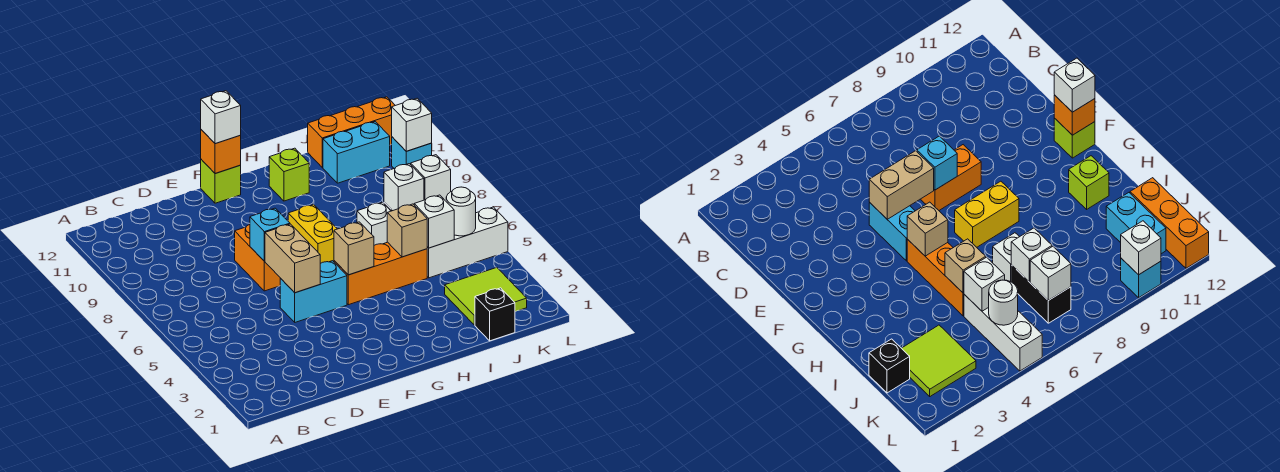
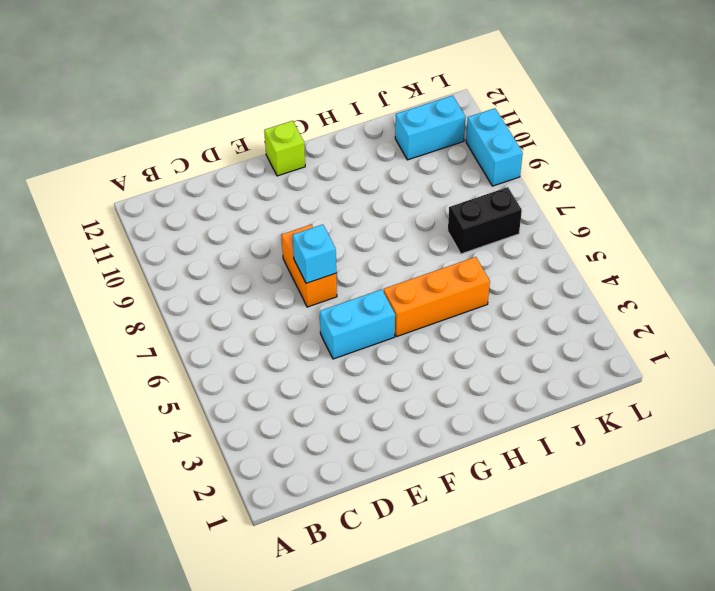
cyan 1x2 brick [466,108,523,186] -> cyan 1x1 brick [392,137,432,168]
none -> yellow 1x2 brick [288,205,337,264]
none -> lime 1x1 brick [269,148,309,201]
none -> white 1x1 brick [357,202,390,245]

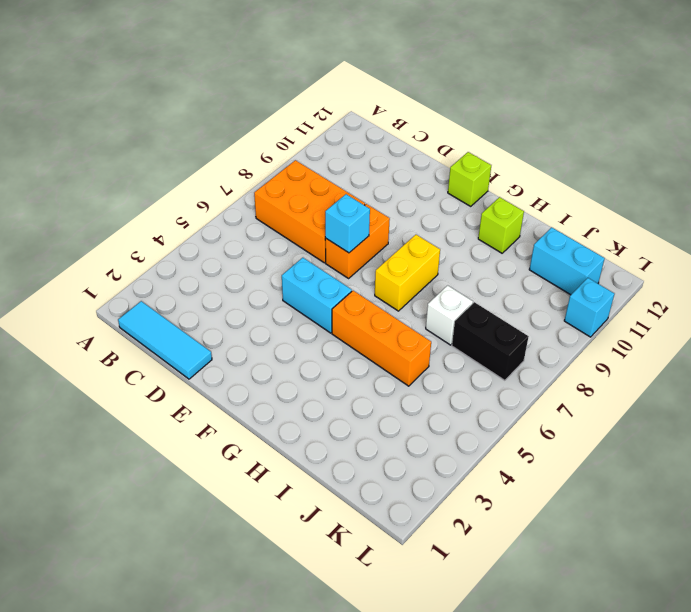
cyan 1x3 tile [118,301,212,379] -> none
orange 2x3 brick [254,160,365,263] -> none
none -> black 1x1 brick [475,288,515,341]
none -> lime 2x2 tile [445,268,527,325]
none -> white 1x3 brick [427,207,508,278]

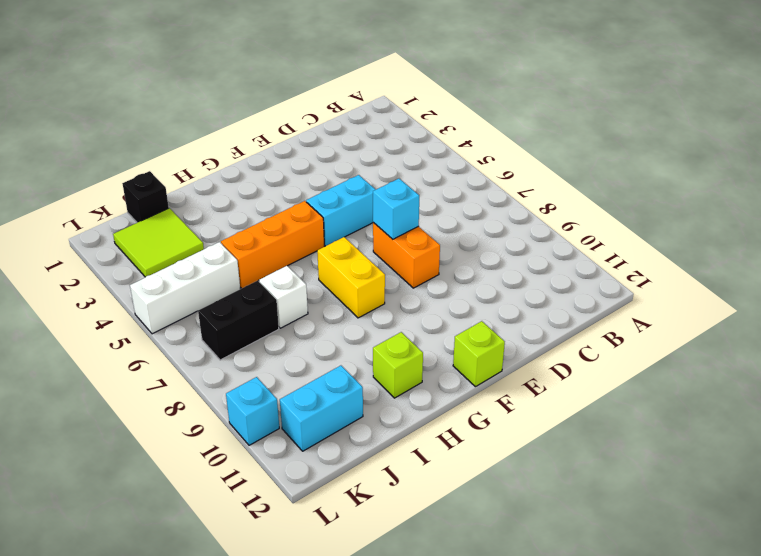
none -> orange 1x3 brick [308,97,395,168]
none -> tan 1x2 brick [265,224,320,293]
none -> orange 1x1 brick [201,130,241,174]

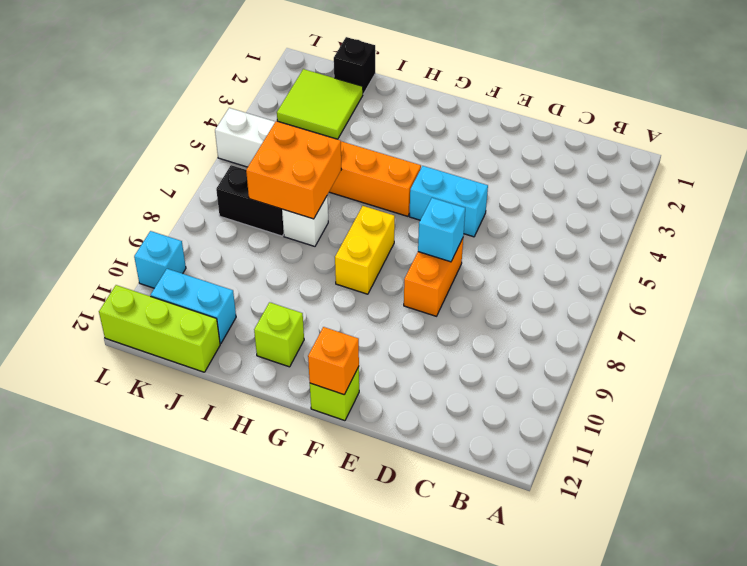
orange 2x2 brick [246,121,341,219] -> white 1x1 brick [384,164,424,211]
lime 1x3 brick [99,285,220,372] -> orange 1x3 brick [308,97,395,168]
none -> tan 1x2 brick [265,224,320,293]
none -> tan 1x1 brick [334,222,374,275]
none -> tan 1x1 brick [387,204,427,257]

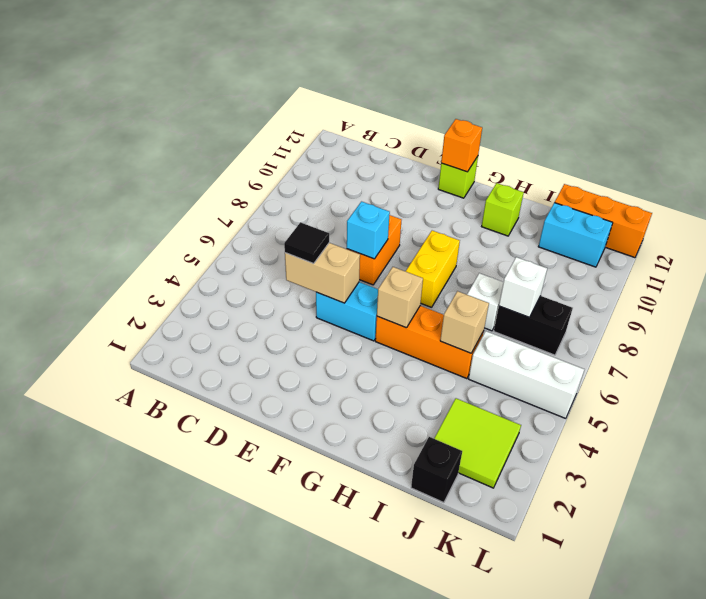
tan 1x2 brick [285,243,360,303] -> tan 1x2 brick turned to [265,224,320,293]
black 1x1 tile [284,222,329,264] -> none
none -> cyan 1x1 brick [392,137,432,168]
none -> white 1x1 brick [414,195,454,248]
none -> white 1x1 round brick [446,187,476,236]

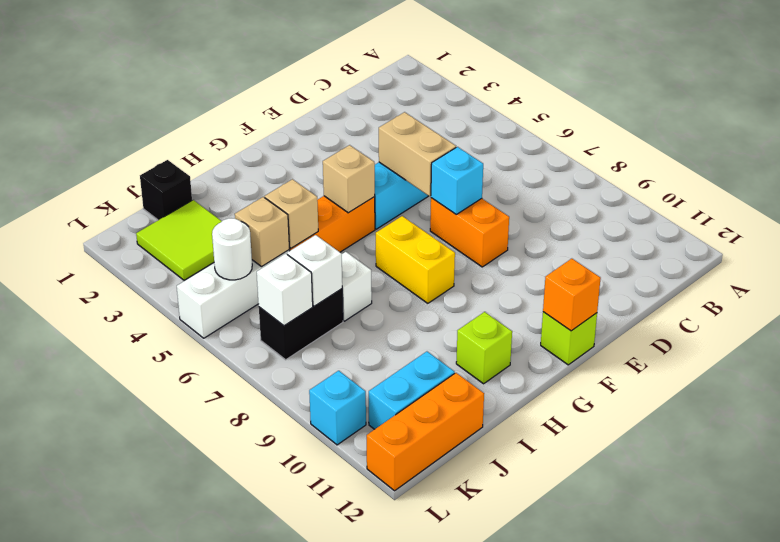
tan 1x1 brick [235,197,289,267] -> white 1x1 brick [414,195,454,248]
none -> white 1x1 brick [392,98,432,151]
none -> white 1x1 brick [201,91,241,144]

